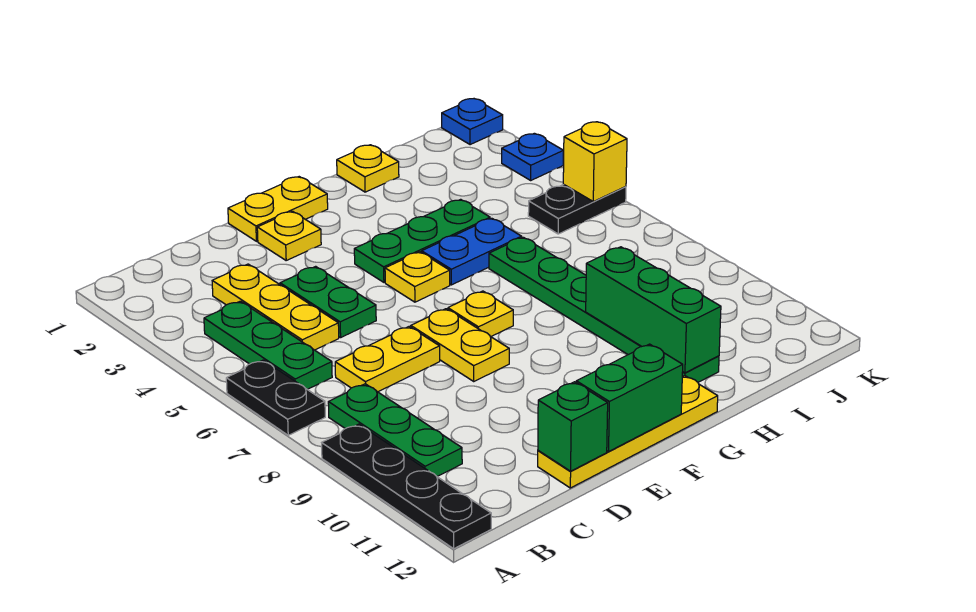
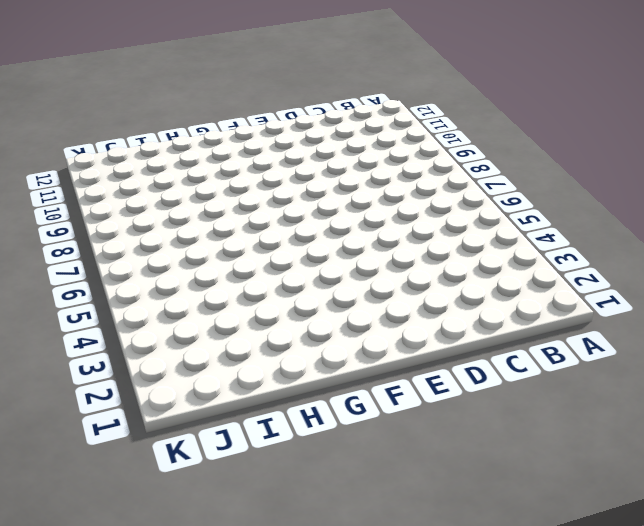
none -> black 1x2 plate [226,360,325,435]
none -> black 1x4 plate [322,424,491,549]
none -> green 1x3 plate [204,301,332,389]

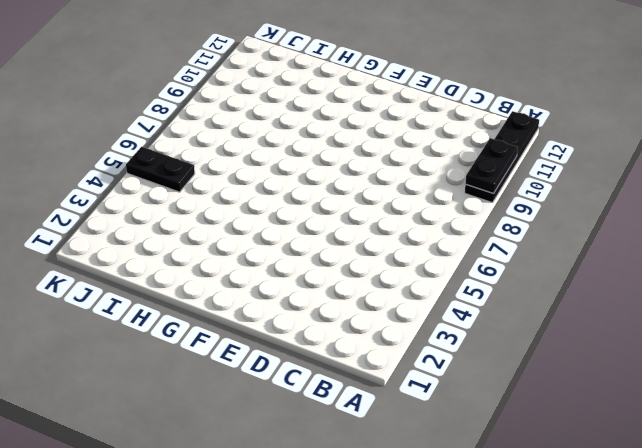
black 1x2 plate [465,138,518,194] -> black 1x2 plate moved to [226,360,325,435]
none -> green 1x3 plate [204,301,332,389]
none -> green 1x3 plate [328,384,462,476]
none -> yellow 1x3 plate [212,264,339,350]

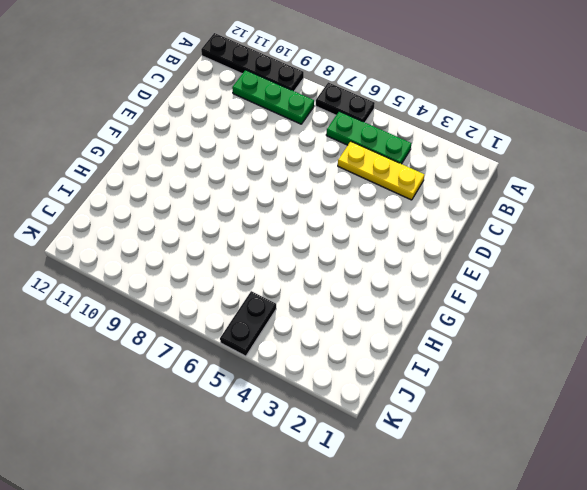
none -> yellow 1x2 plate [335,327,440,392]
none -> green 1x2 plate [280,266,376,337]
none -> yellow 1x4 plate [538,376,718,488]

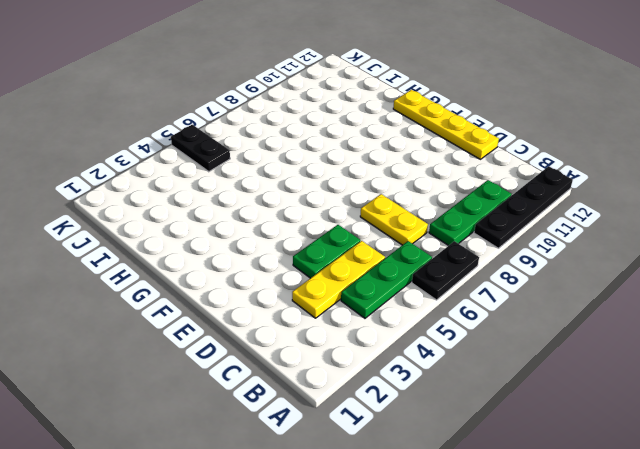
none -> yellow 1x2 plate [228,177,328,241]
none -> yellow 1x1 plate [257,211,321,260]
none -> yellow 1x2 plate [411,309,509,381]

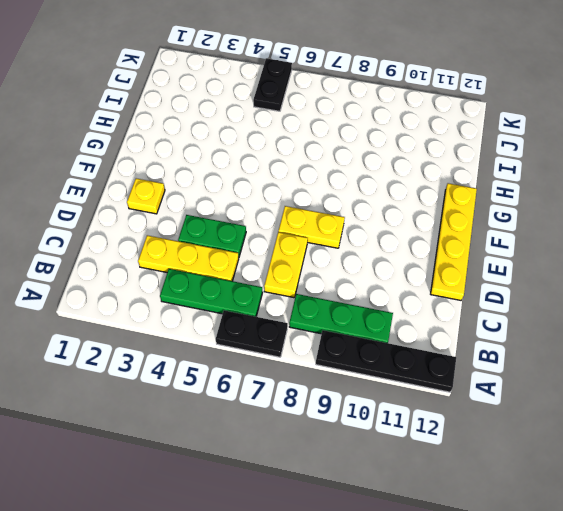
none -> yellow 1x2 plate [228,177,328,241]
none -> green 1x3 plate [354,199,490,282]
none -> yellow 1x1 plate [385,252,450,302]

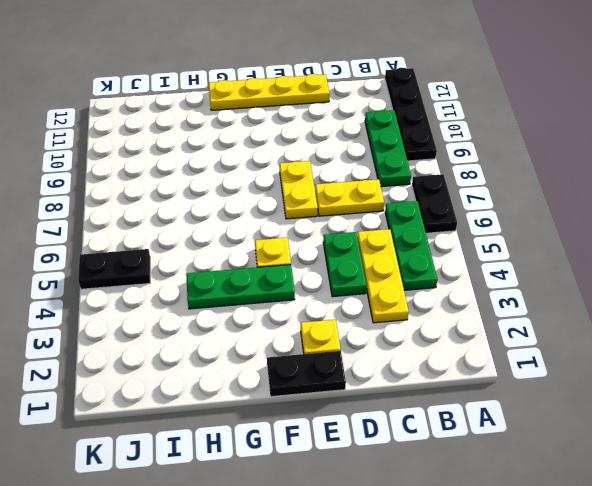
black 1x2 plate [267,351,346,397] -> yellow 1x2 plate [228,177,328,241]
none -> yellow 1x1 plate [448,291,513,337]
none -> blue 1x2 plate [422,218,522,285]
none -> yellow 1x1 plate [337,145,399,192]

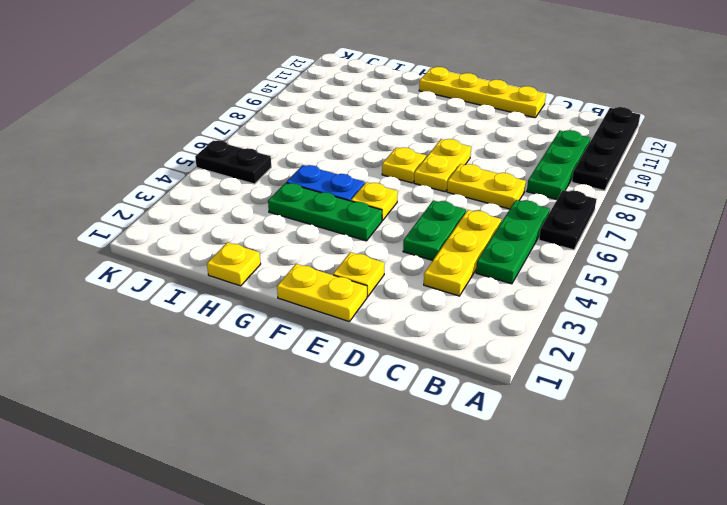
none -> green 1x6 plate [489,237,719,382]
none -> blue 1x1 plate [442,99,503,145]
none -> blue 1x1 plate [502,133,564,180]

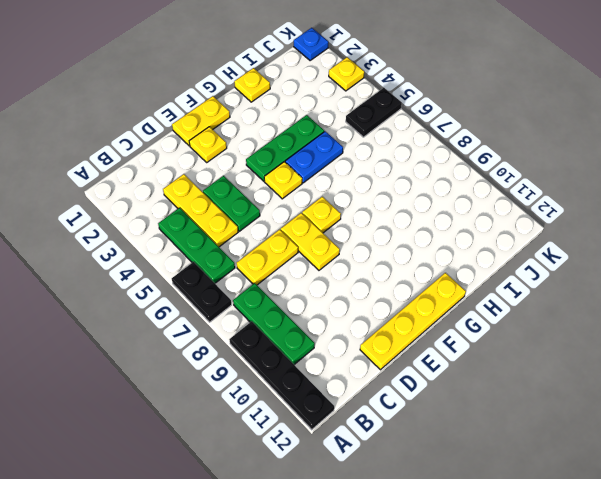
yellow 1x1 plate [329,57,364,91] -> blue 1x1 plate [502,133,564,180]
none -> green 1x6 plate [489,237,719,382]
none -> green 1x1 brick [538,382,608,471]
none -> green 1x2 brick [576,344,683,452]

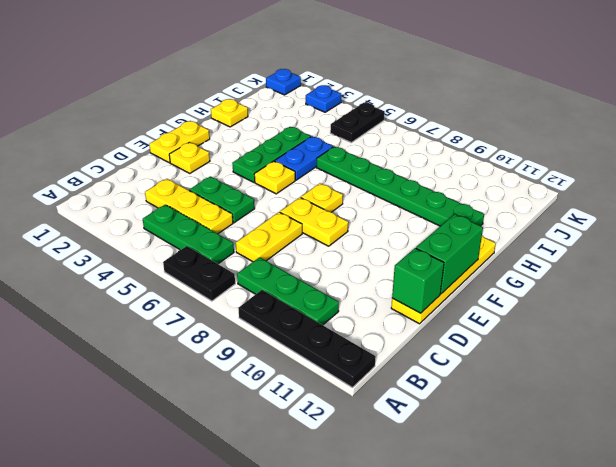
none -> green 1x3 brick [586,247,721,373]
none -> yellow 1x1 brick [563,122,627,202]

